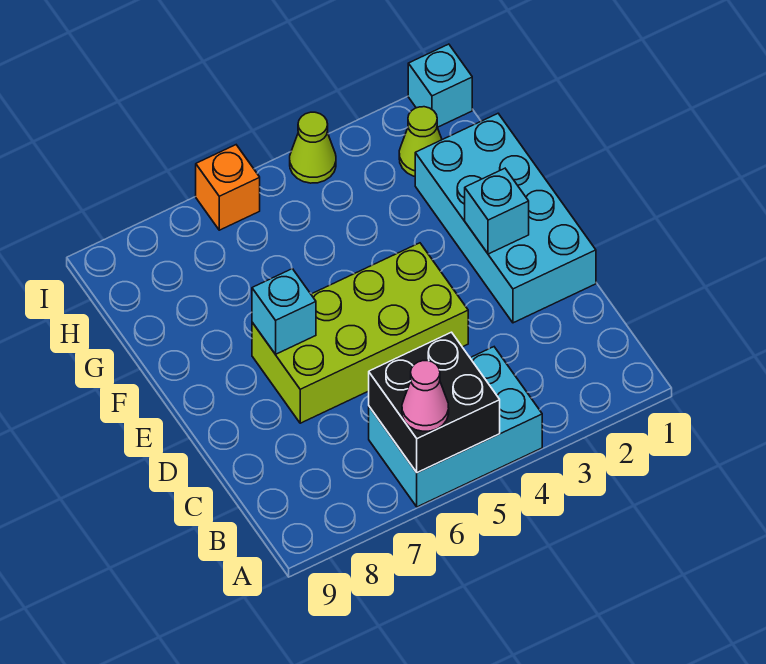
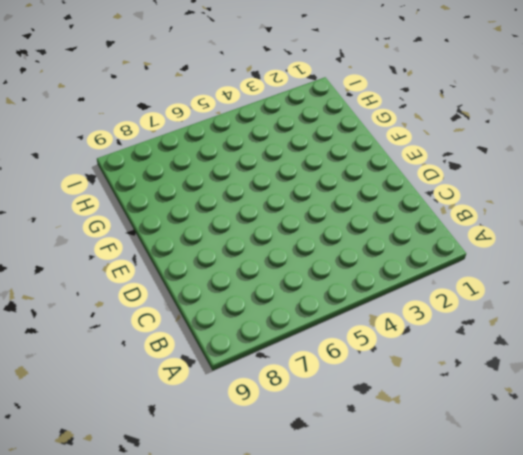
none -> cyan 2x3 brick [369,347,542,507]
none -> cyan 2x4 brick [415,114,596,323]

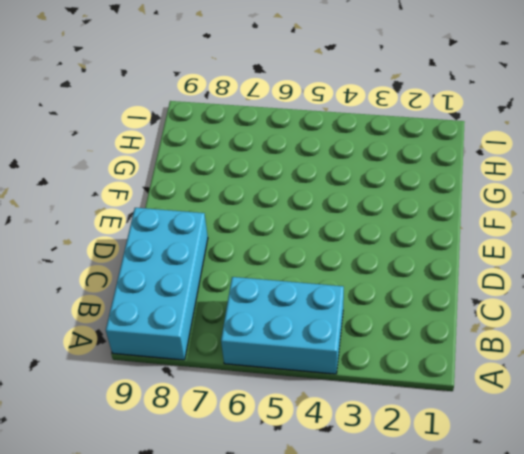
cyan 2x4 brick [106,208,208,360] -> cyan 2x4 brick moved to [415,114,596,323]
none -> lime 2x4 brick [252,243,468,423]
none -> lime 1x1 cone [399,107,442,176]

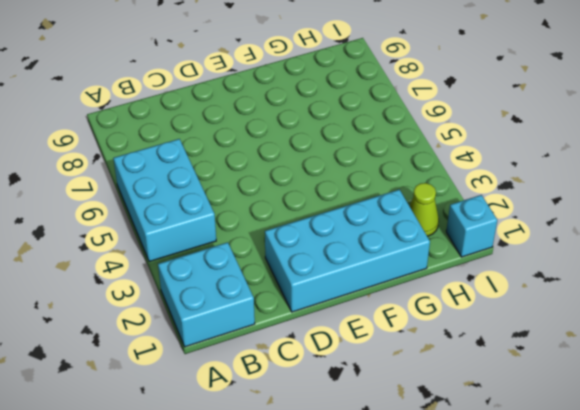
cyan 2x2 brick [158,242,255,347] -> none
none -> lime 2x4 brick [252,243,468,423]
none -> lime 1x1 cone [290,112,336,183]

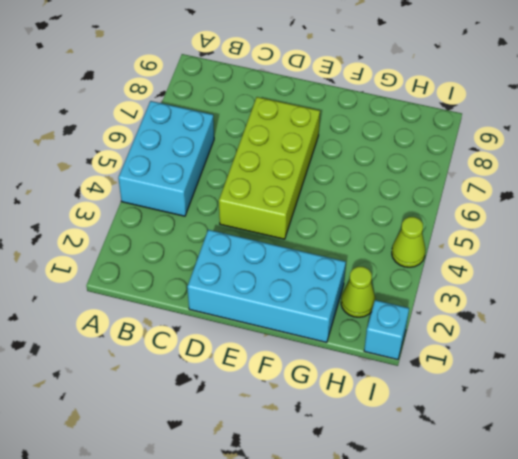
none -> orange 1x1 brick [196,145,260,230]
none -> black 2x2 brick [369,332,500,473]

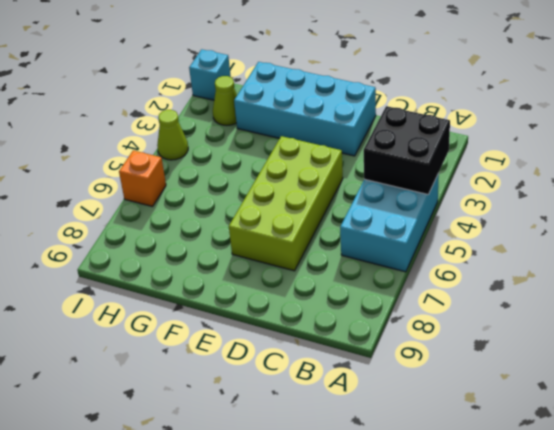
black 2x2 brick [364,106,450,194] -> black 2x2 brick moved to [369,332,500,473]
none -> cyan 1x1 brick [465,168,529,254]
none -> cyan 1x1 brick [252,269,316,354]

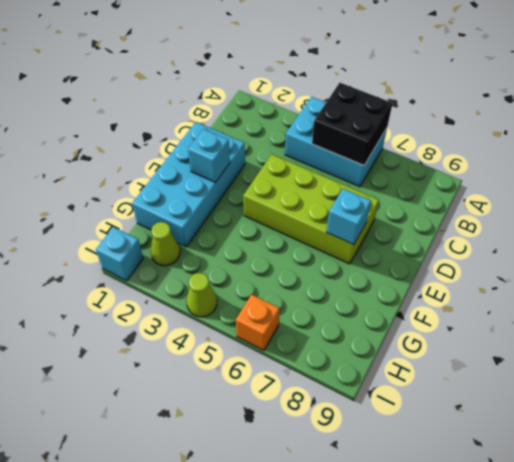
none -> pink 1x1 cone [402,361,449,431]

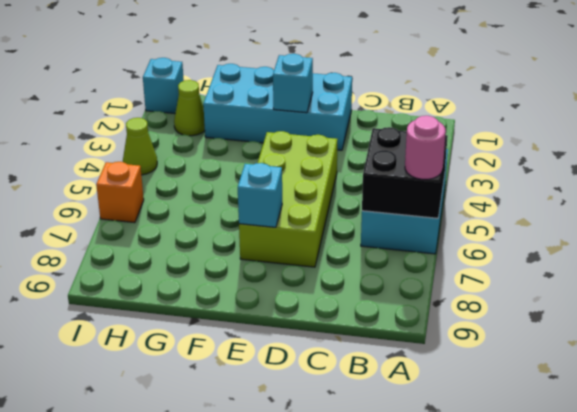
pink 1x1 round brick [405,116,446,179] -> pink 1x1 cone [402,361,449,431]

